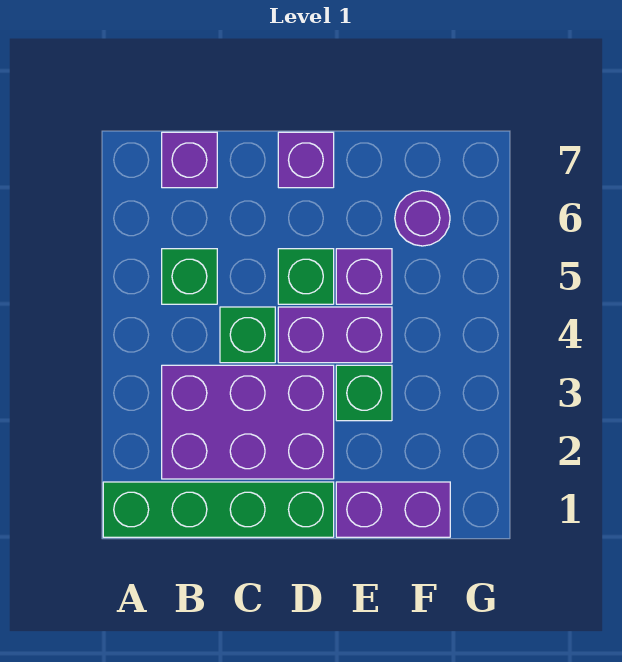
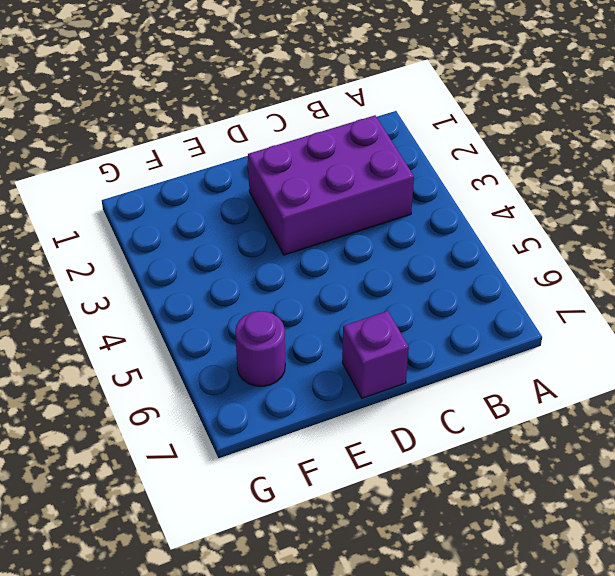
none -> green 1x4 brick [103,482,334,537]
none -> green 1x1 brick [162,249,217,304]
none -> purple 1x1 brick [162,132,217,188]

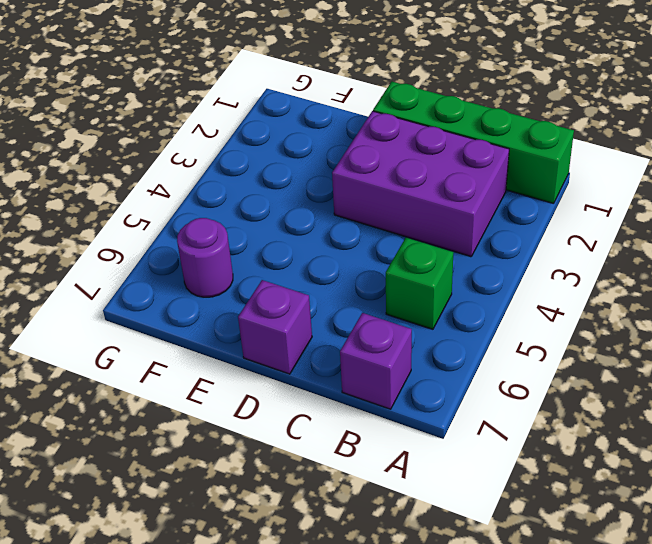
none -> green 1x1 brick [220,307,275,363]
none -> purple 1x2 brick [278,307,392,363]
none -> green 1x1 brick [278,249,334,304]

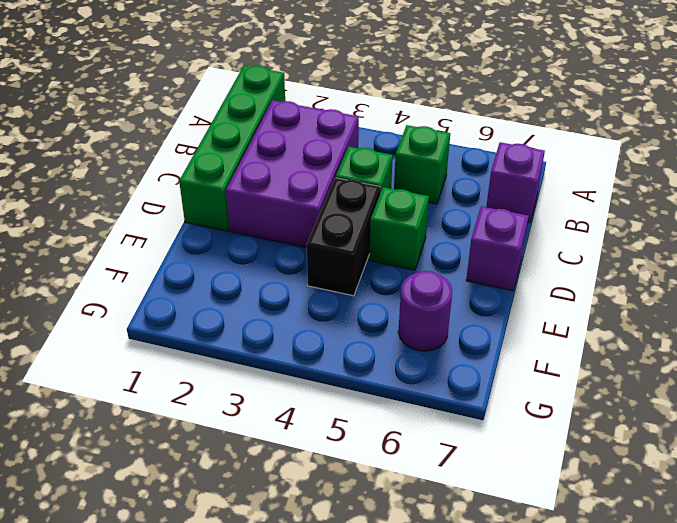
black 1x2 brick [307,178,380,296] -> purple 1x2 brick [278,307,392,363]
none -> purple 1x2 brick [336,482,450,537]
none -> green 1x1 brick [336,365,392,421]
none -> purple 1x1 brick [336,249,392,304]

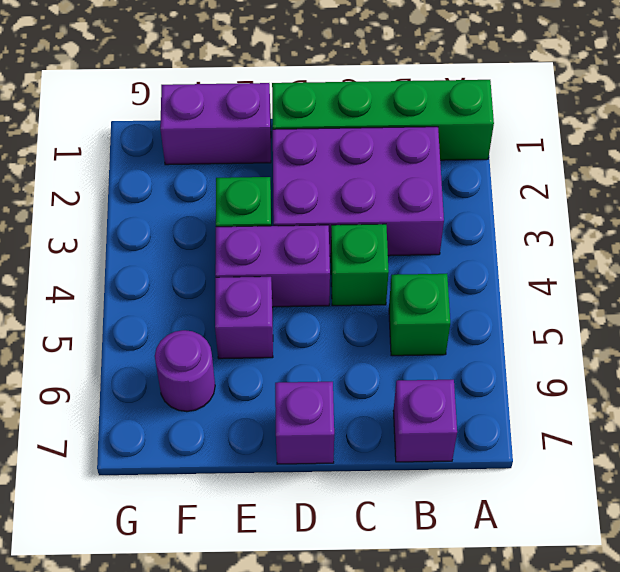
none -> green 1x1 brick [278,249,334,304]

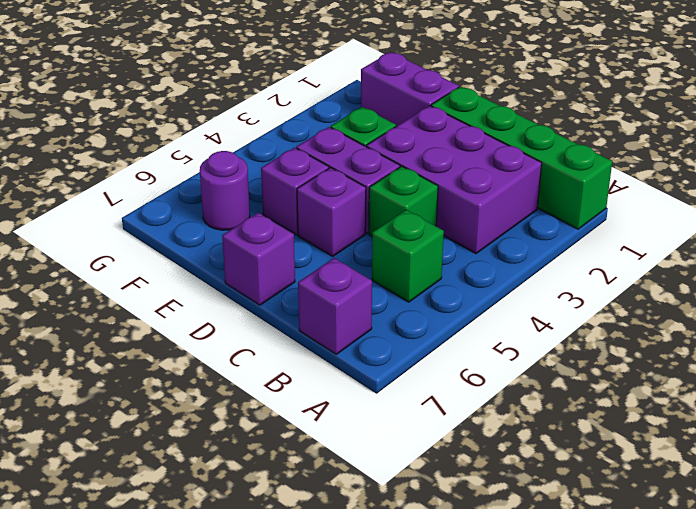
purple 1x1 brick [297,168,366,256] -> green 1x1 brick [278,249,334,304]

